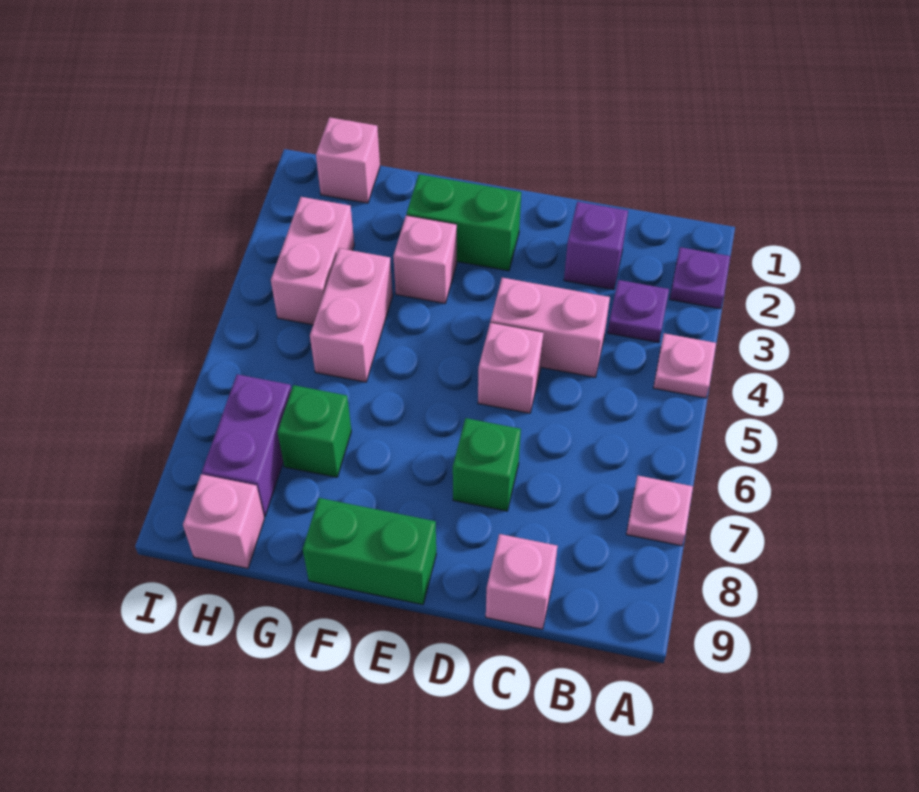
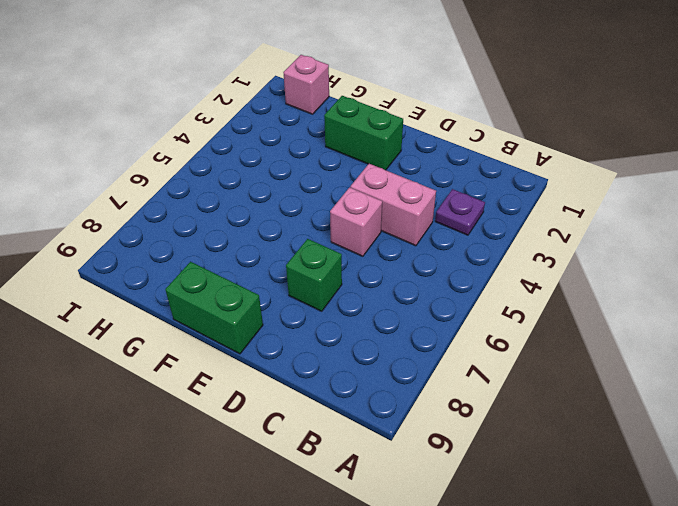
none -> purple 1x1 plate [670,247,730,309]
none -> pink 1x1 plate [653,333,716,398]
none -> pink 1x1 plate [626,476,693,546]

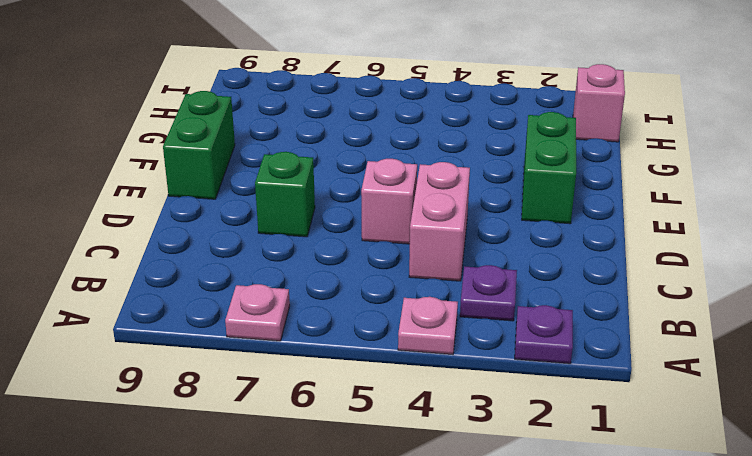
none -> purple 1x1 brick [564,202,628,290]
none -> pink 1x1 brick [486,534,557,629]
none -> pink 1x1 brick [393,215,457,303]

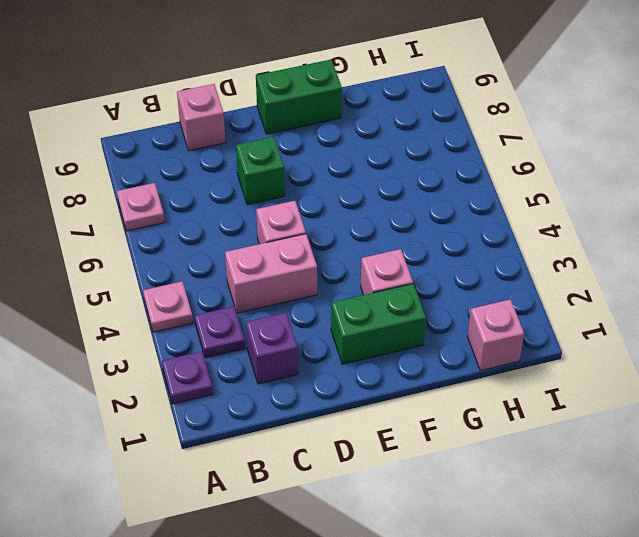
none -> pink 1x2 brick [310,248,393,382]
none -> green 1x1 brick [278,385,351,477]
none -> pink 1x2 brick [271,197,354,325]

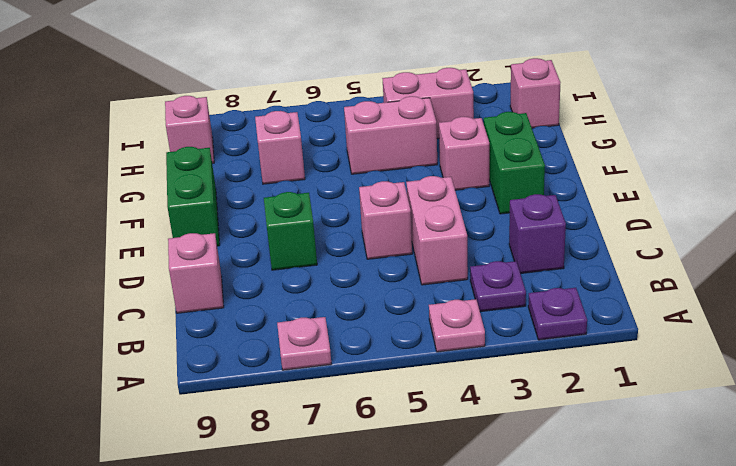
pink 1x1 brick [255,111,305,184] -> green 1x1 brick [278,385,351,477]
none -> purple 1x2 brick [202,374,291,516]

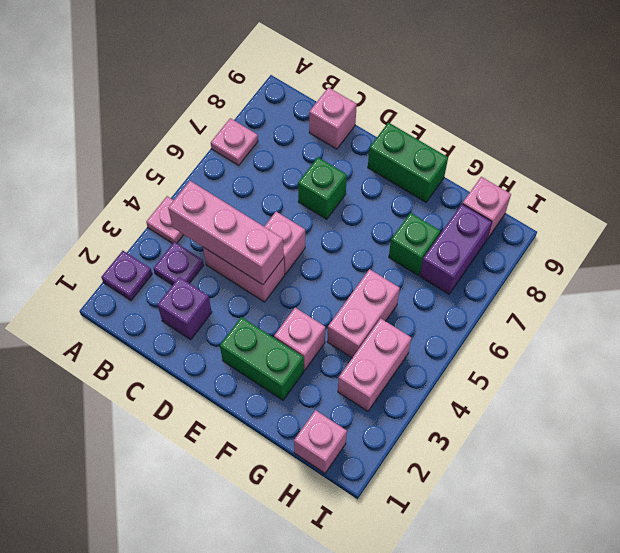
pink 1x3 brick [168,181,284,285] -> none

